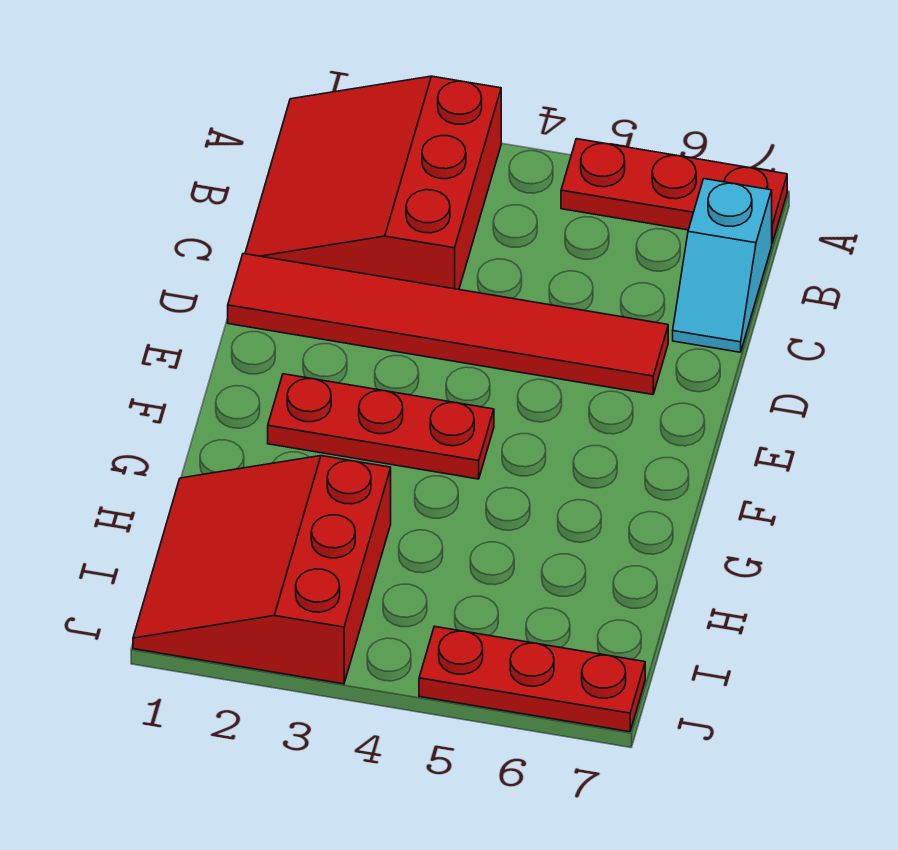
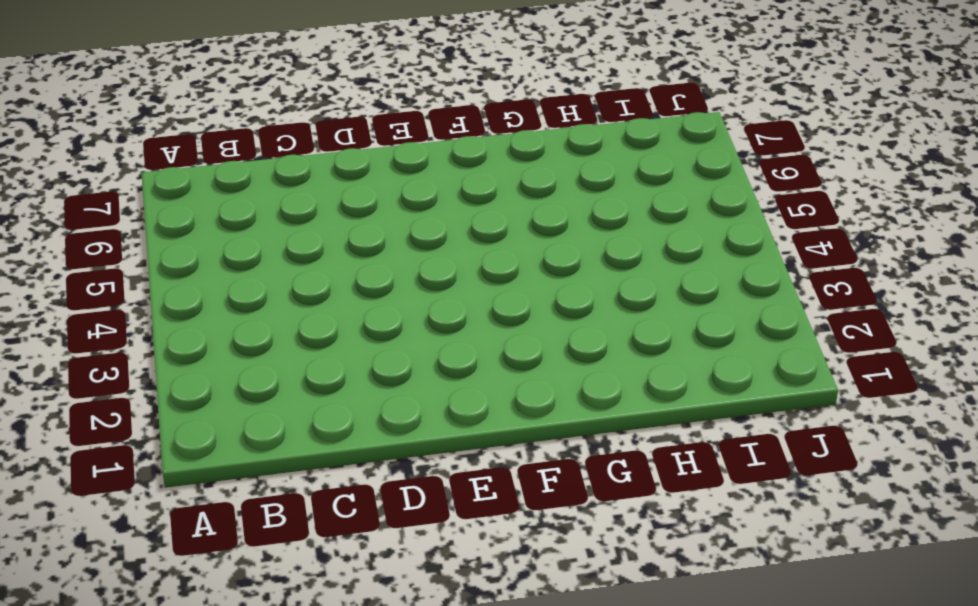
none -> red 3x3 slope [245,76,501,289]
none -> red 1x3 plate [561,139,787,243]

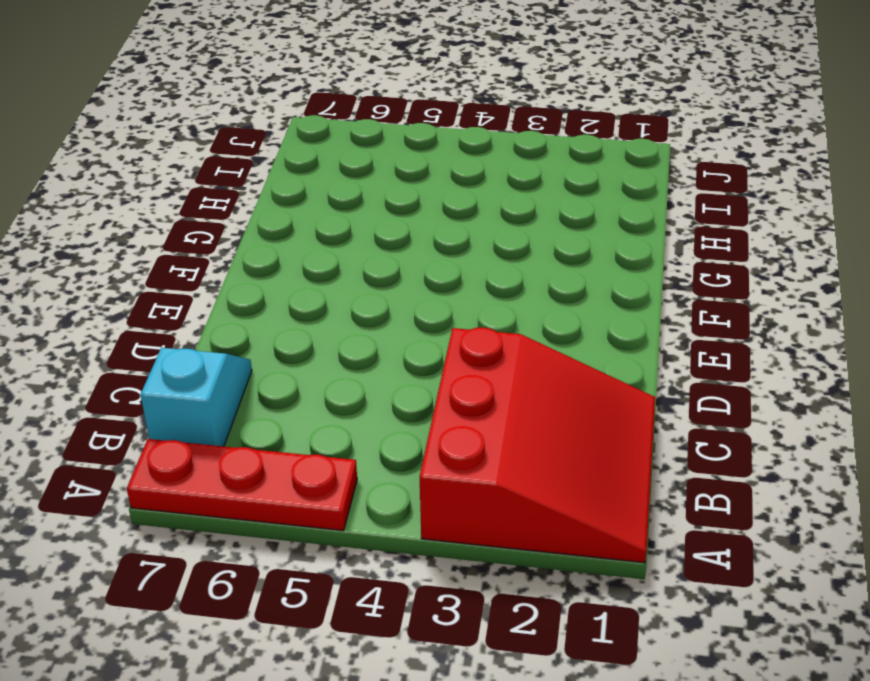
none -> red 1x6 tile [228,254,668,395]
none -> red 1x3 plate [268,374,494,479]

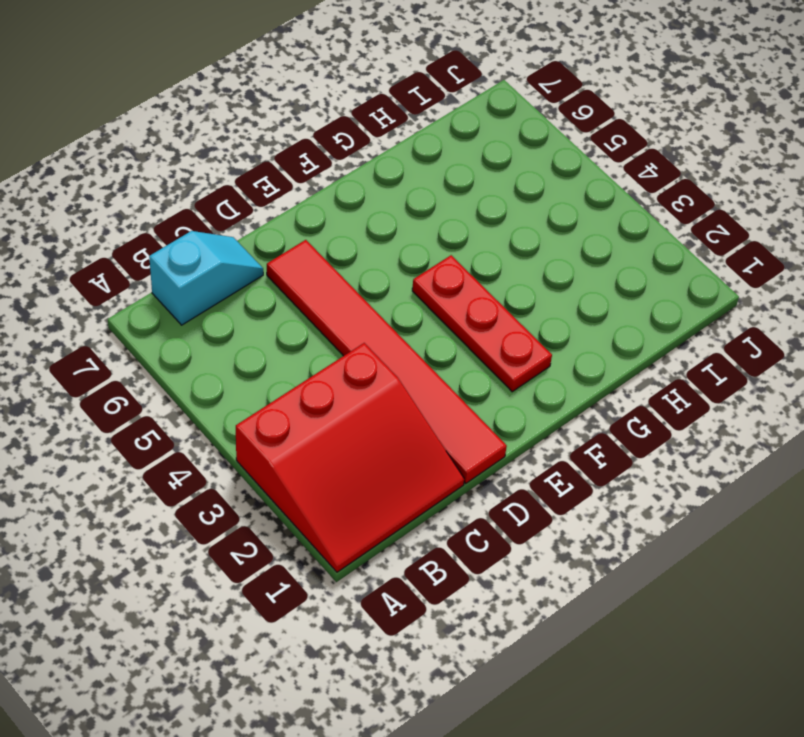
none -> red 1x3 plate [561,139,787,243]
none -> red 3x3 slope [133,456,391,684]

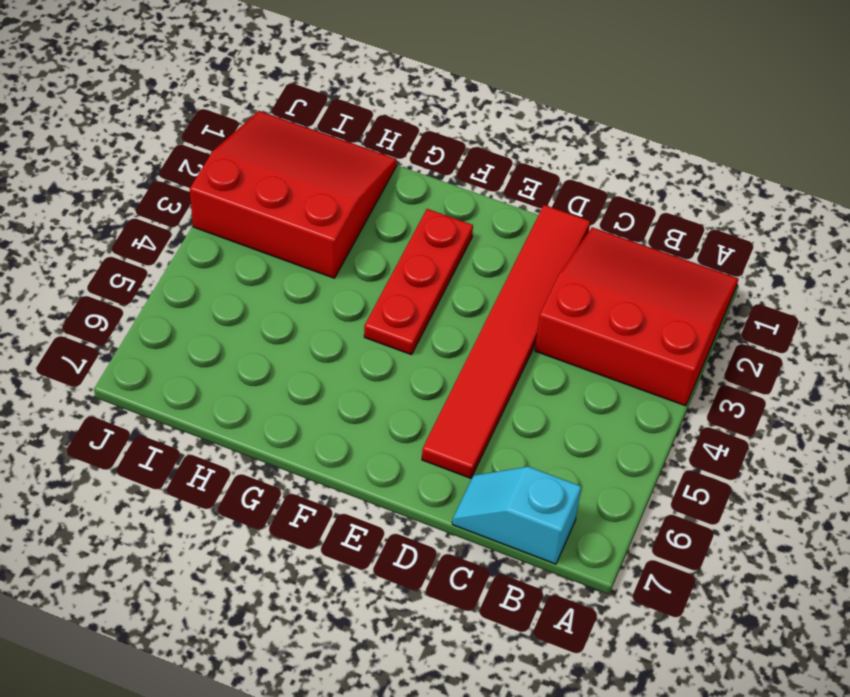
none -> red 1x3 plate [561,139,787,243]
none -> red 1x3 plate [419,626,645,732]

